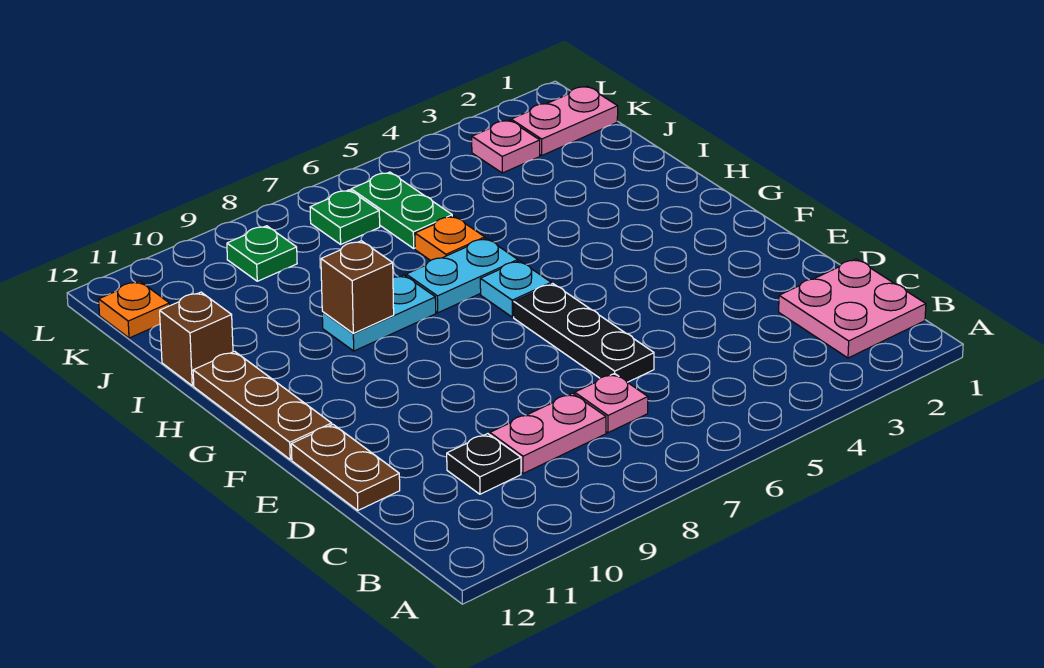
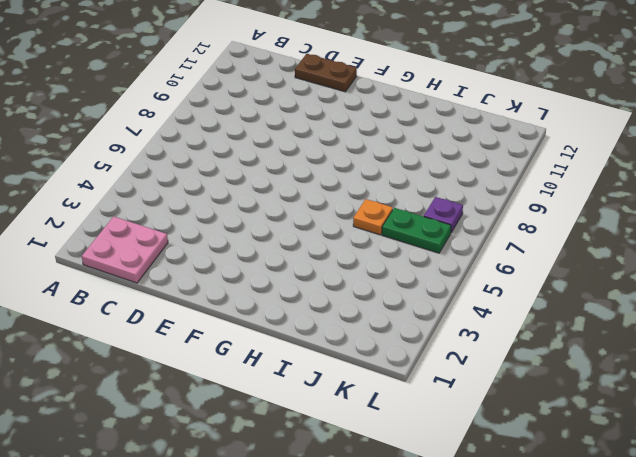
purple 1x1 plate [424,197,463,232] -> green 1x1 plate [310,190,380,244]
none -> pink 1x1 plate [575,373,648,433]
none -> pink 1x2 plate [490,393,606,474]
none -> black 1x1 plate [447,434,521,494]

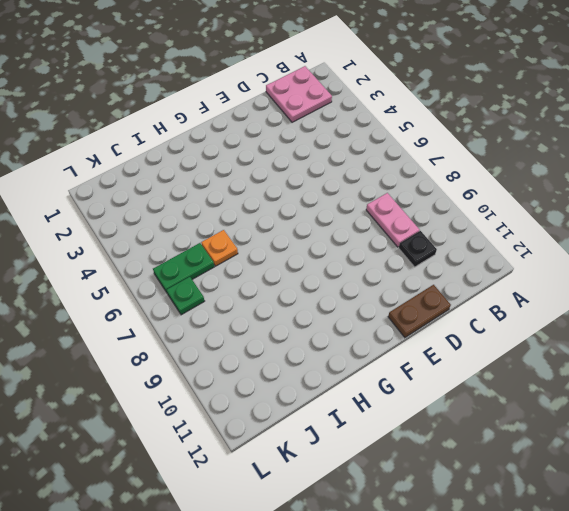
none -> pink 1x1 plate [575,373,648,433]
none -> black 1x3 plate [514,284,654,382]
none -> brown 1x3 plate [193,351,332,460]

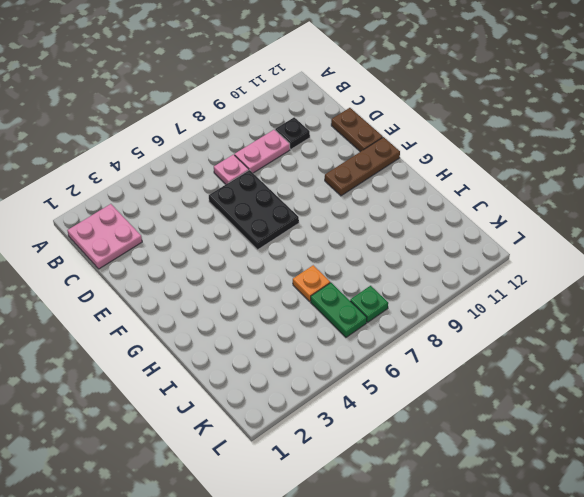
black 2x3 plate [209,170,299,250] -> black 1x3 plate [514,284,654,382]
brown 1x3 plate [325,137,400,196] -> brown 1x3 plate turned to [193,351,332,460]
none -> cyan 1x1 plate [480,261,551,317]
none -> cyan 1x2 plate [406,238,518,313]
none -> cyan 1x2 plate [322,275,436,351]

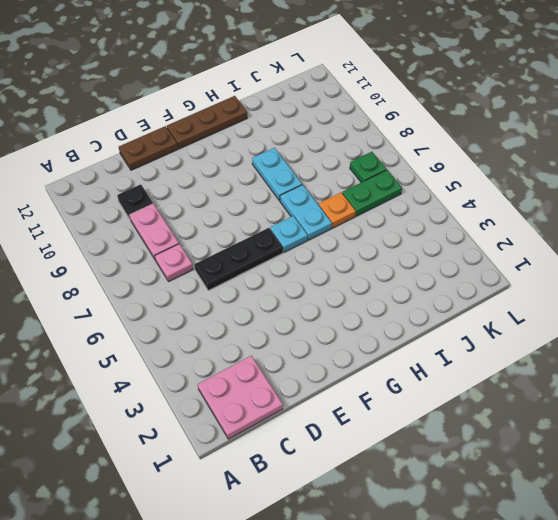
none -> brown 1x1 brick [160,292,233,386]
none -> pink 1x2 plate [511,86,618,155]
none -> pink 1x1 plate [472,120,540,173]

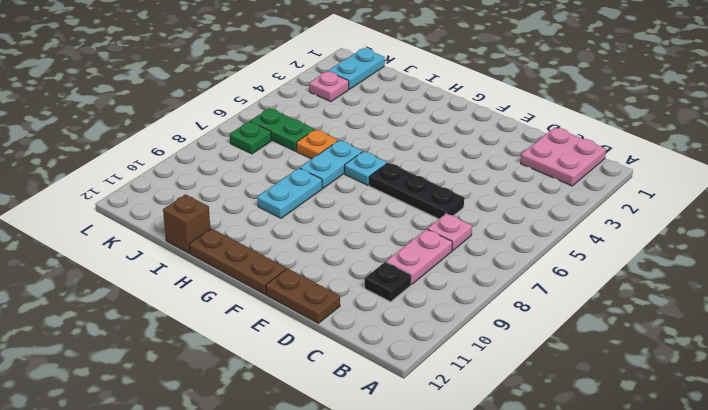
cyan 1x2 plate [328,48,385,89] -> pink 1x2 plate [511,86,618,155]
none -> green 1x1 plate [227,226,297,281]
none -> orange 1x1 plate [99,281,170,338]
none -> brown 1x1 brick [321,241,394,333]

